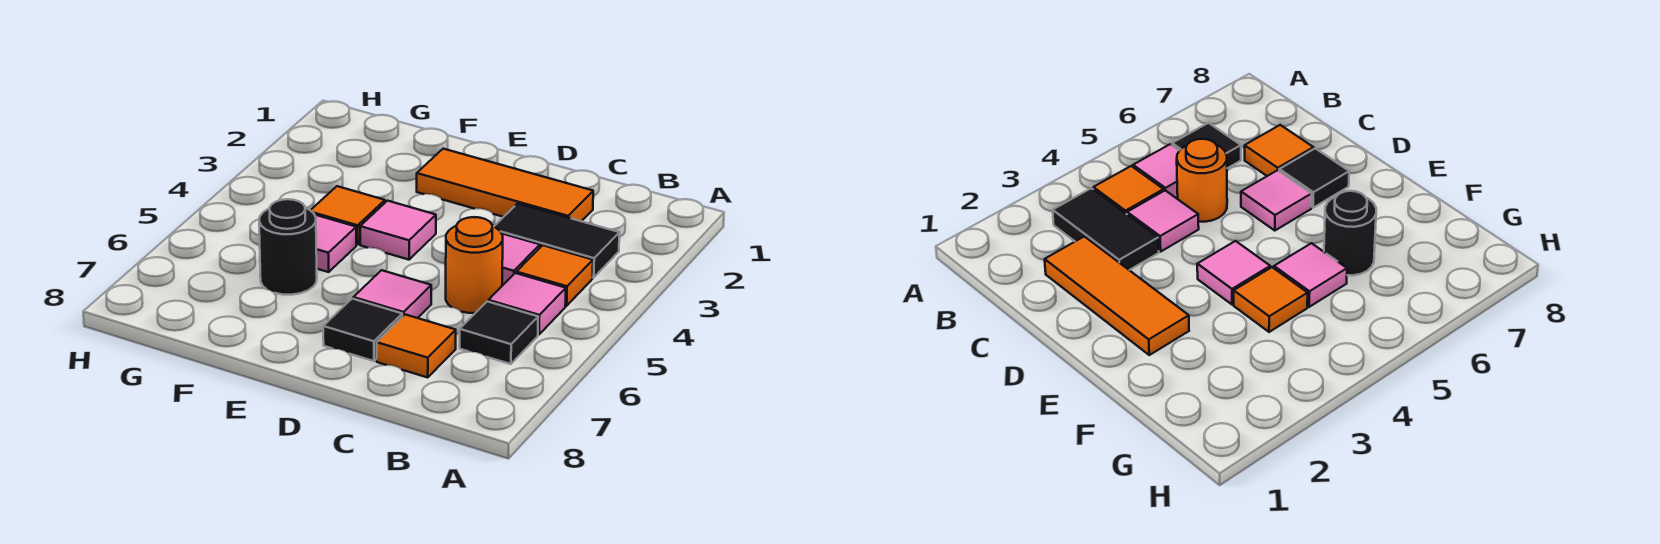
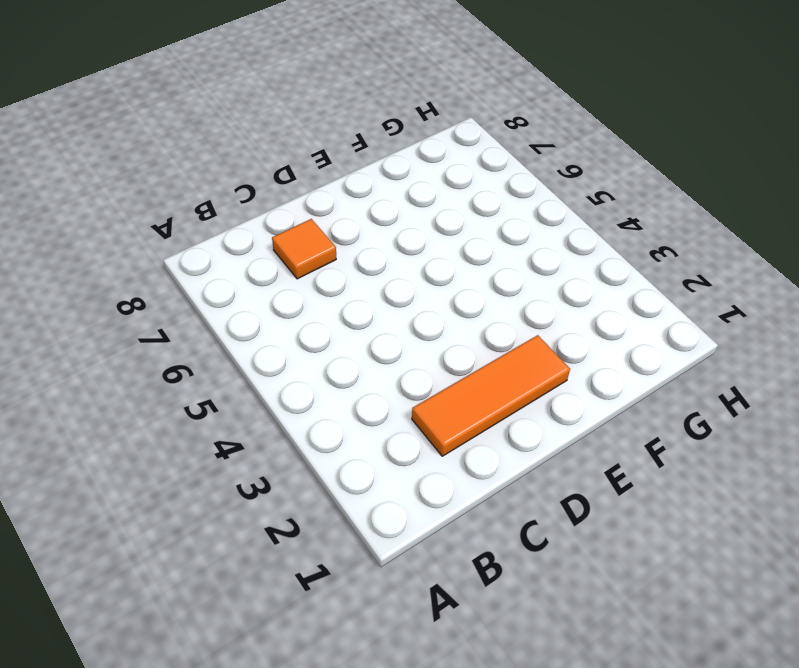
none -> black 1x2 tile [494,203,619,278]
none -> orange 1x1 tile [516,245,593,306]
none -> pink 1x1 tile [488,273,566,335]

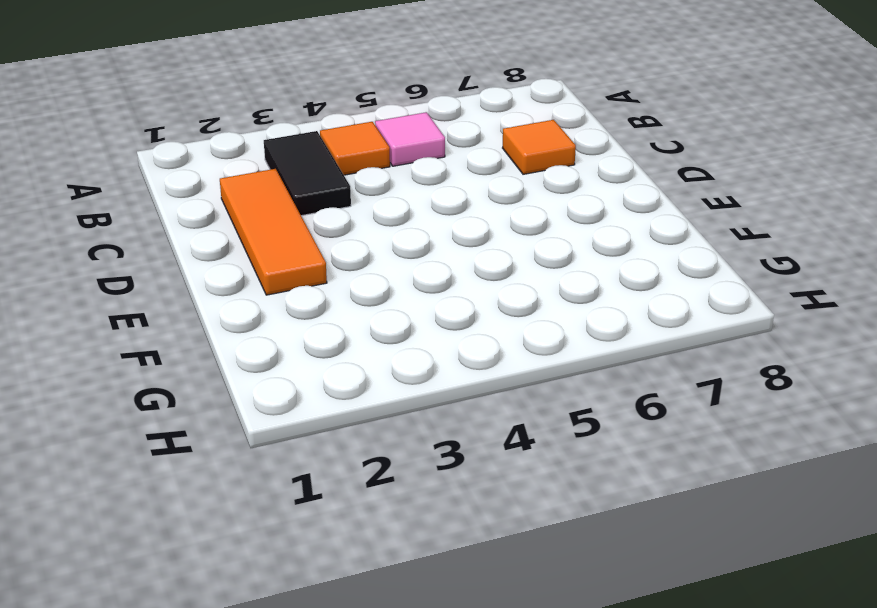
none -> black 1x1 tile [460,301,538,364]
none -> pink 1x1 tile [502,234,540,286]
none -> orange 1x1 round brick [446,217,503,313]

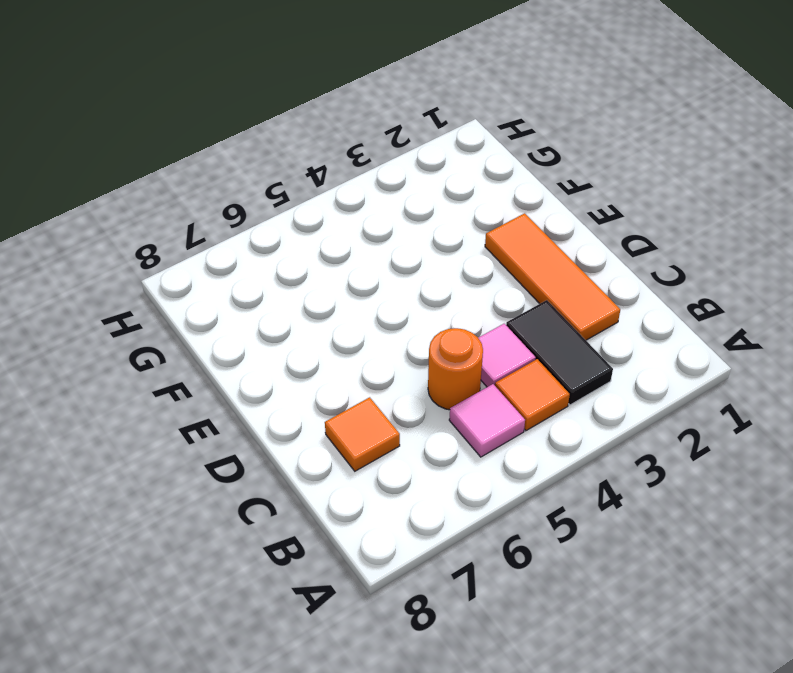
none -> black 1x1 tile [460,301,538,364]
none -> pink 1x1 tile [353,270,431,318]
none -> black 1x1 tile [323,299,402,361]

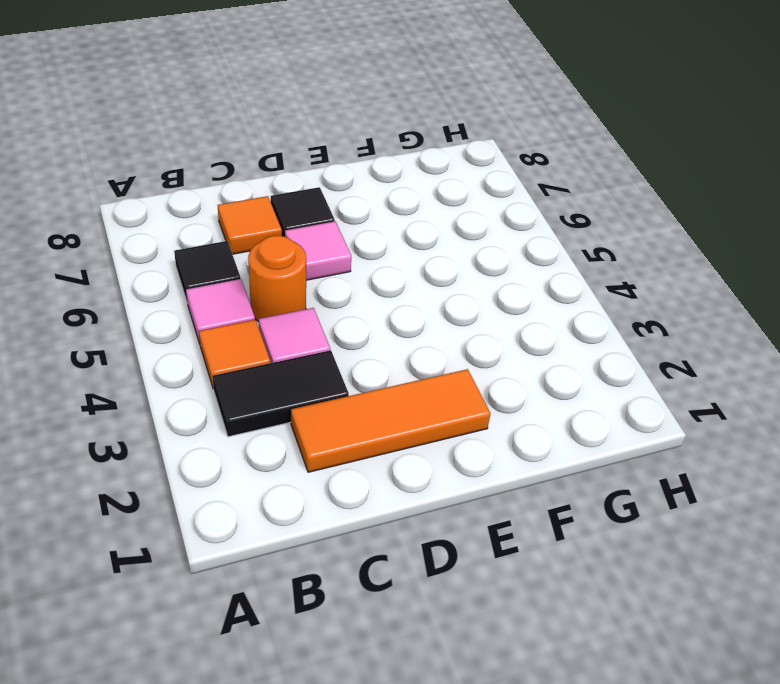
none -> pink 1x1 tile [360,201,436,260]
none -> orange 1x1 tile [310,186,385,245]
none -> pink 1x1 tile [315,215,356,272]

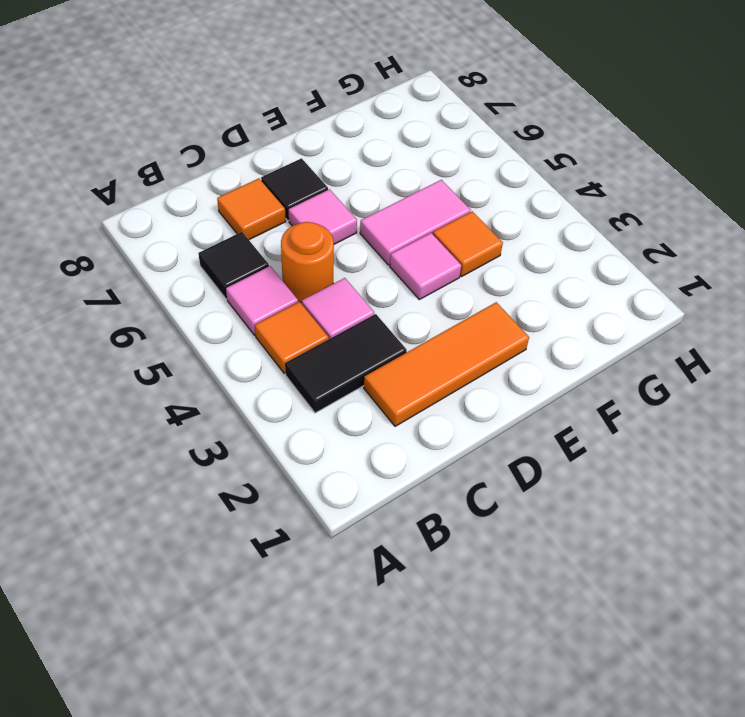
pink 1x2 tile [360,180,471,265] -> pink 1x1 tile [315,215,356,272]
none -> black 1x1 round brick [259,199,317,295]

